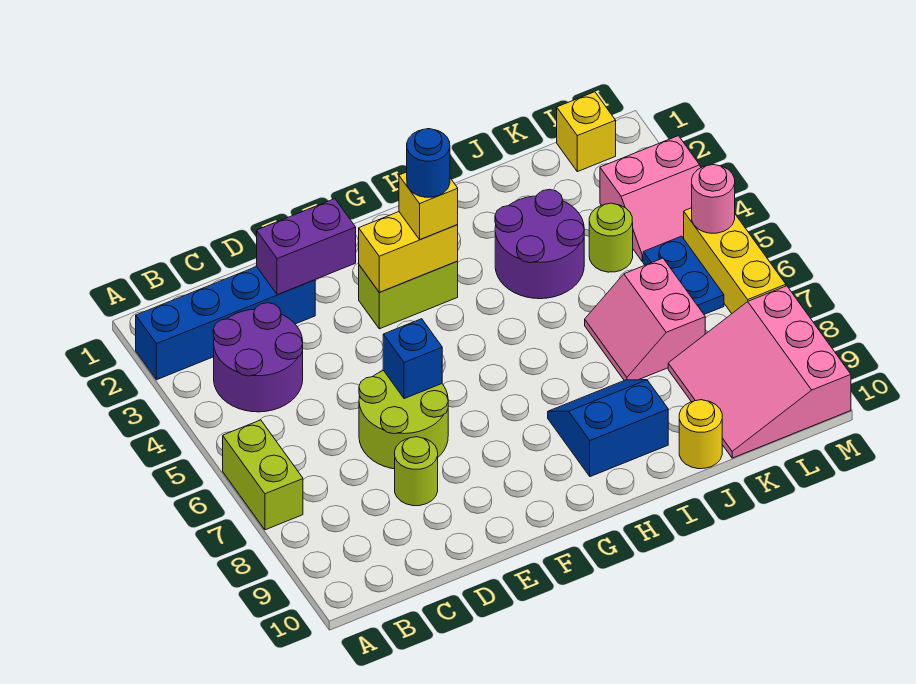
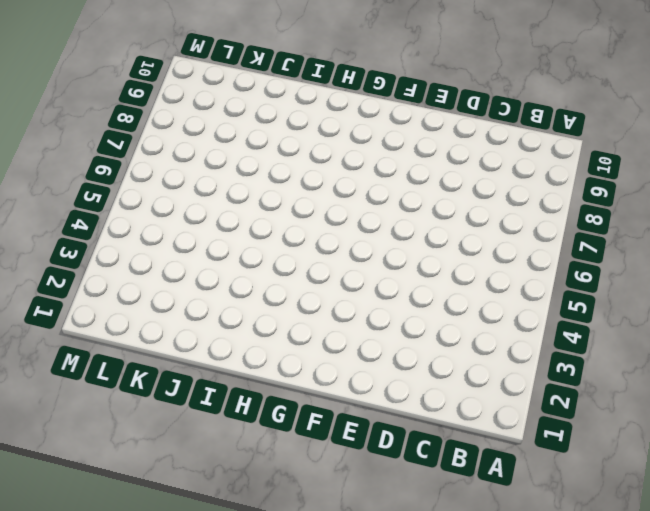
none -> blue 1x4 brick [136,267,315,380]
none -> lime 1x2 brick [223,420,303,530]
none -> purple 2x2 round brick [213,303,303,412]

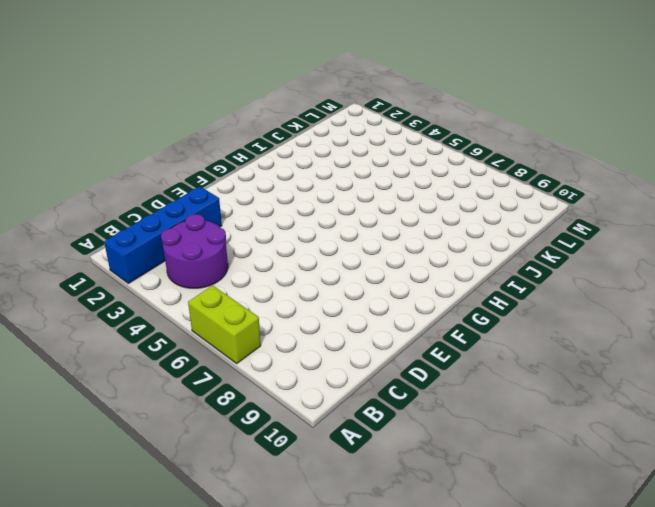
none -> lime 2x2 round brick [359,371,448,469]
none -> lime 1x1 round brick [395,437,438,506]
none -> lime 1x2 brick [359,261,458,329]

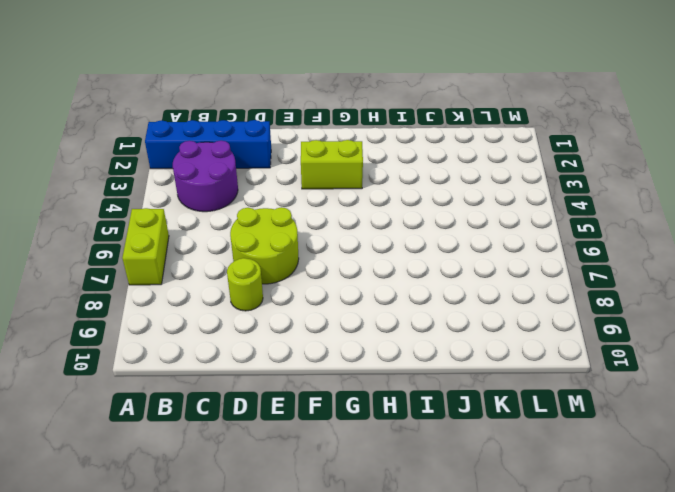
none -> blue 2x2 slope [548,380,668,477]
none -> purple 2x2 round brick [495,189,584,299]
none -> pink 2x2 slope [585,258,705,381]

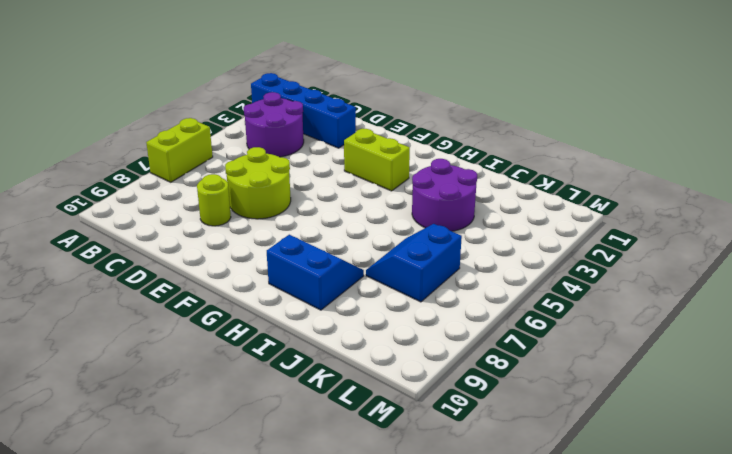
blue 2x2 slope [366,224,462,302] -> pink 2x2 slope [585,258,705,381]
none -> yellow 1x1 round brick [679,400,722,469]
none -> lime 1x1 round brick [589,203,633,272]
none -> pink 3x3 slope [668,286,851,458]

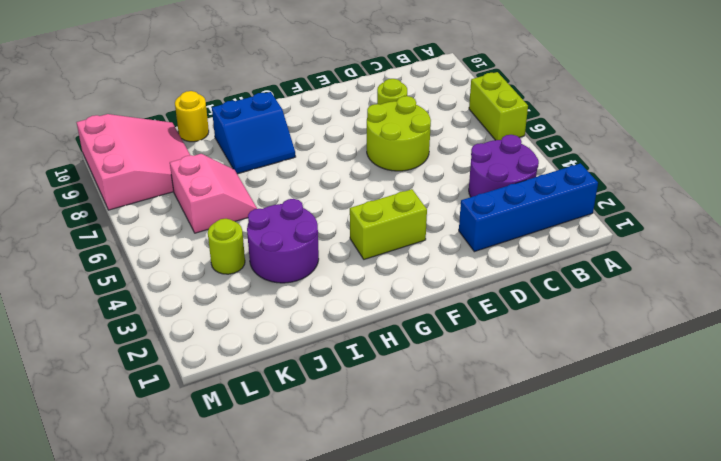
none -> yellow 1x1 brick [557,92,616,172]
none -> pink 2x2 slope [600,136,701,262]
none -> blue 1x2 plate [643,236,724,314]

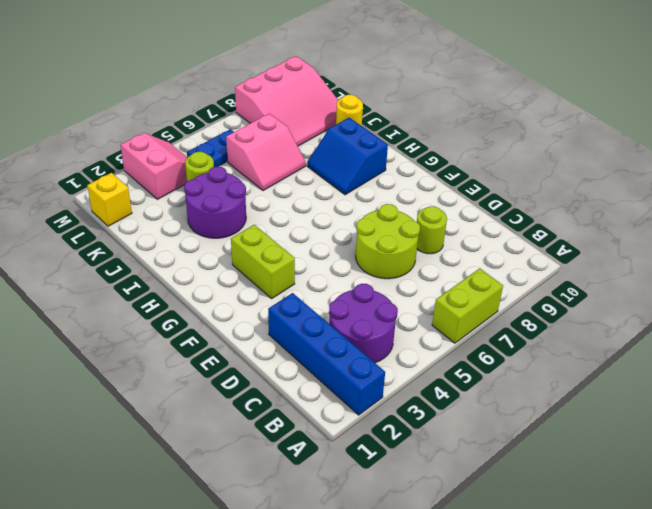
none -> yellow 1x3 brick [684,208,786,313]
none -> purple 1x2 brick [257,199,356,295]
none -> blue 1x1 brick [383,319,442,399]

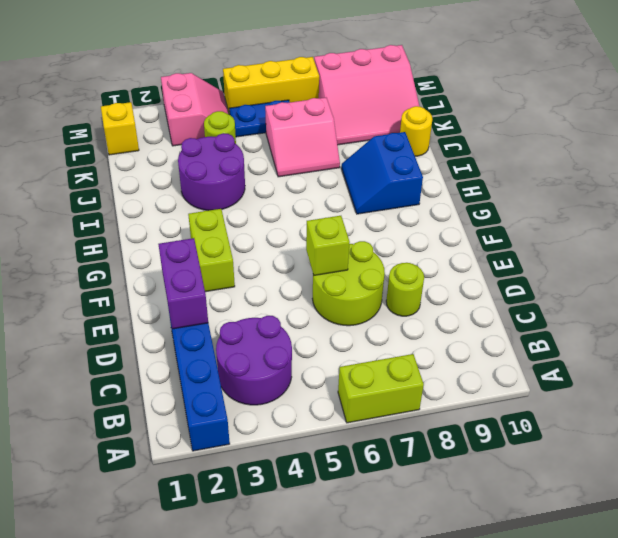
lime 1x1 brick [306,216,350,275] -> blue 1x1 brick [383,319,442,399]
none -> yellow 1x2 brick [359,212,458,292]
none -> pink 1x1 round brick [692,165,735,233]
none -> yellow 1x1 brick [399,172,458,240]

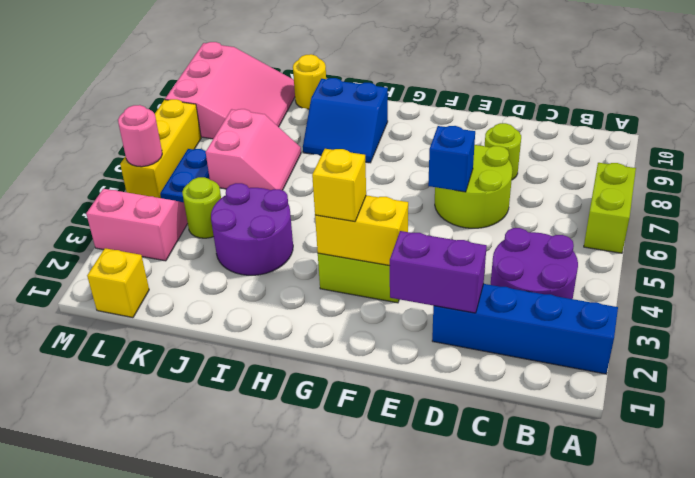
none -> blue 1x1 round brick [407,129,450,197]

